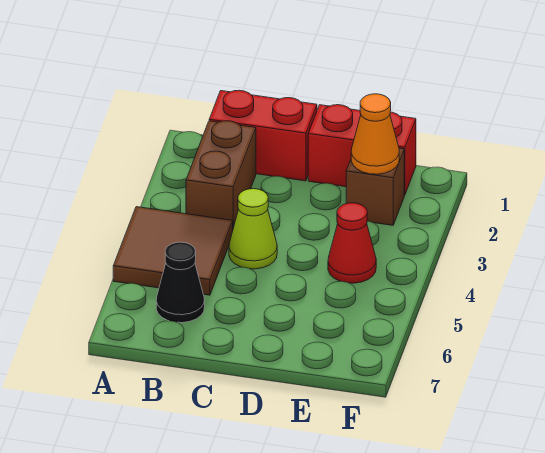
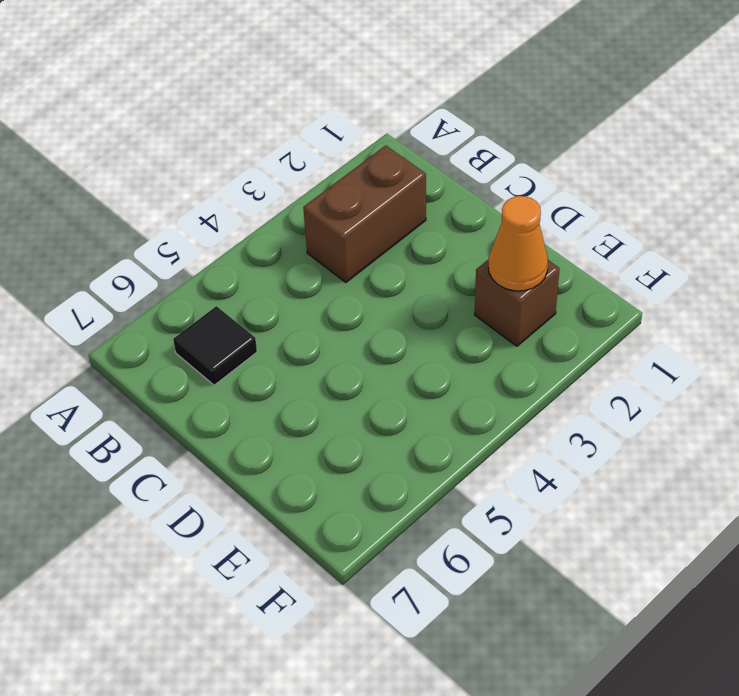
black 1x1 tile [173,306,257,385] -> black 1x1 cone [156,242,205,323]
none -> brown 2x2 tile [113,207,233,295]
none -> red 1x2 brick [209,90,317,181]

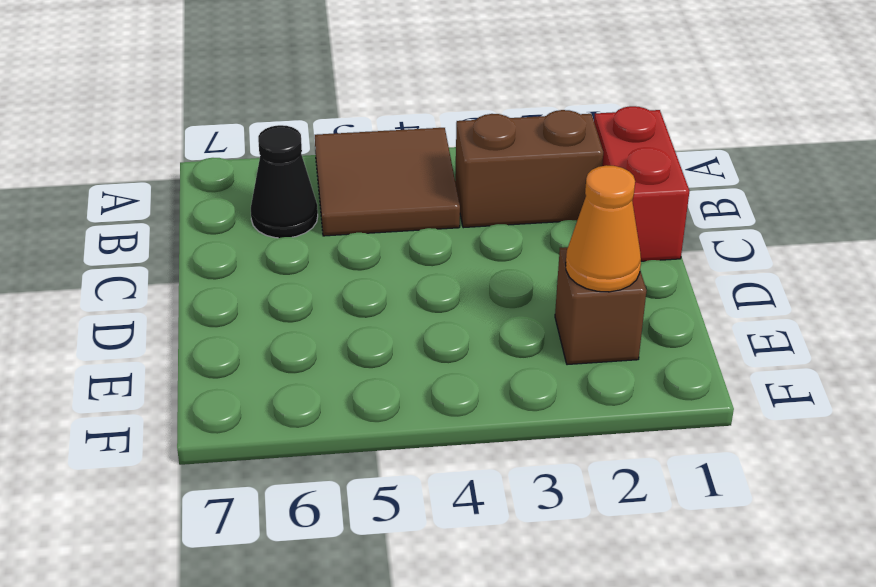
none -> lime 1x1 cone [229,189,277,269]
none -> red 1x2 brick [308,105,416,195]

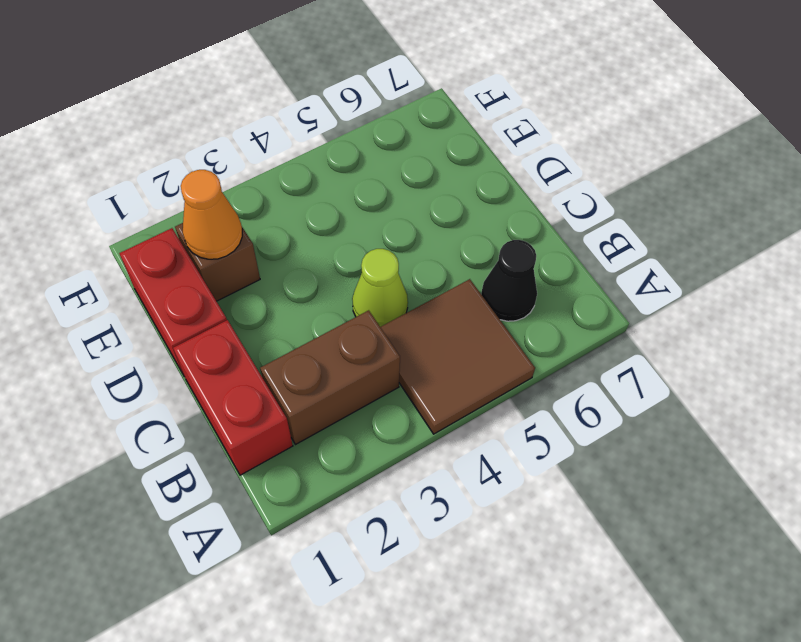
none -> red 1x1 cone [328,203,376,283]

